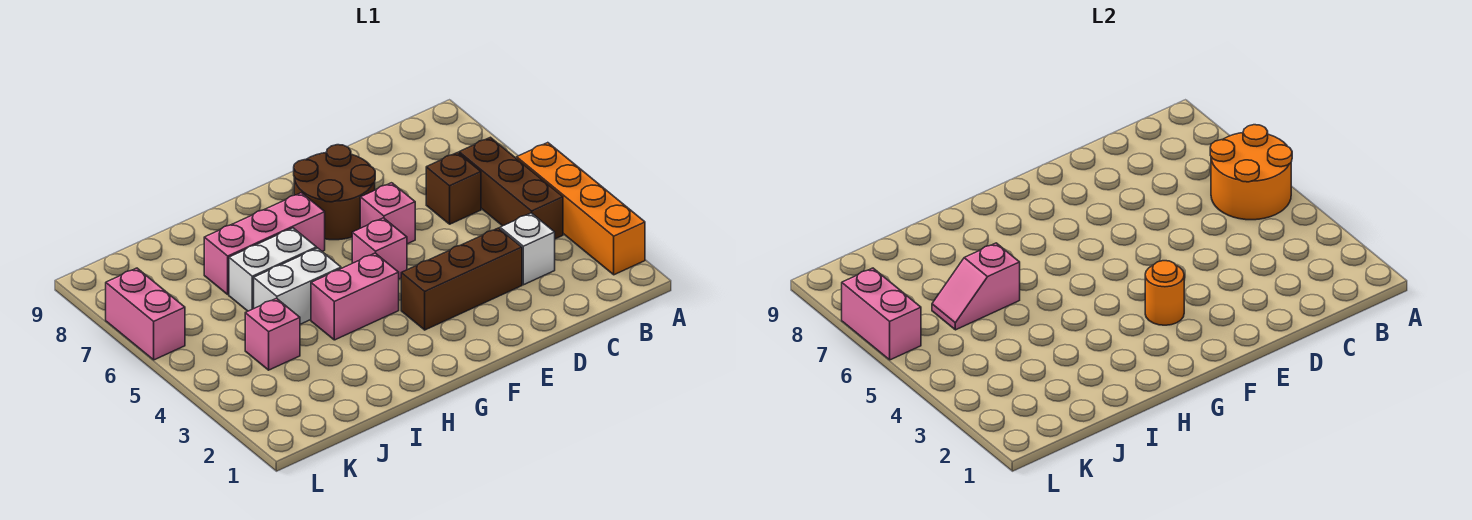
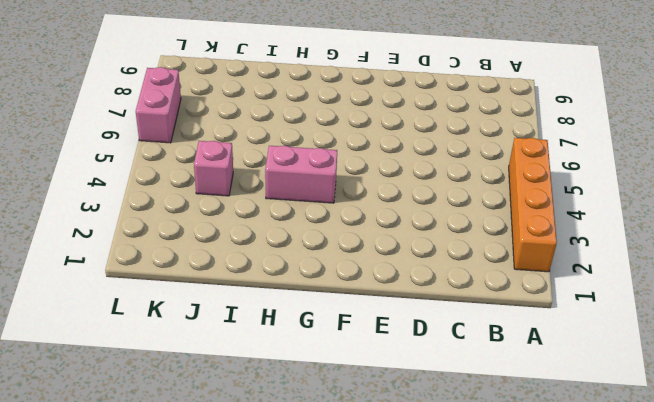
none -> brown 1x3 brick [459,137,563,239]
none -> white 1x1 brick [500,213,555,285]
none -> brown 1x1 brick [426,153,481,224]

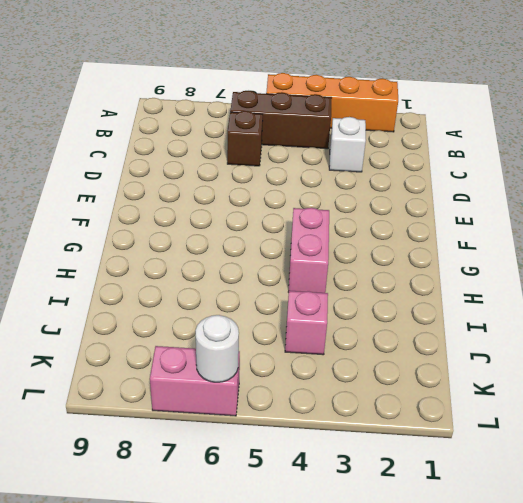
white 1x1 round brick [195,315,239,382] -> pink 1x2 brick [842,268,921,360]
none -> brown 1x3 brick [401,228,522,330]
none -> pink 1x1 brick [360,183,415,244]
none -> brown 2x2 round brick [294,145,375,240]

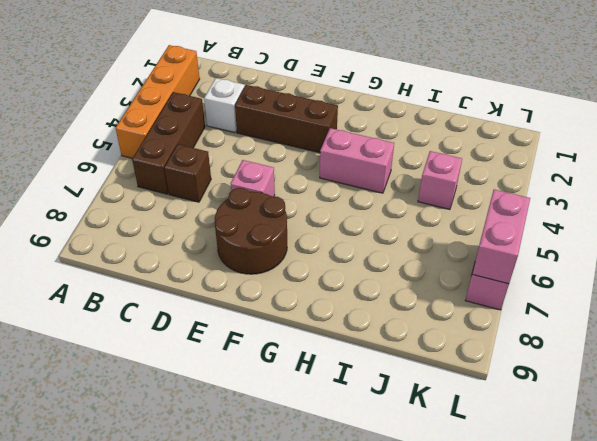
none -> pink 1x1 brick [352,218,407,279]
none -> pink 1x3 brick [204,193,325,294]
none -> white 1x2 brick [254,248,341,324]

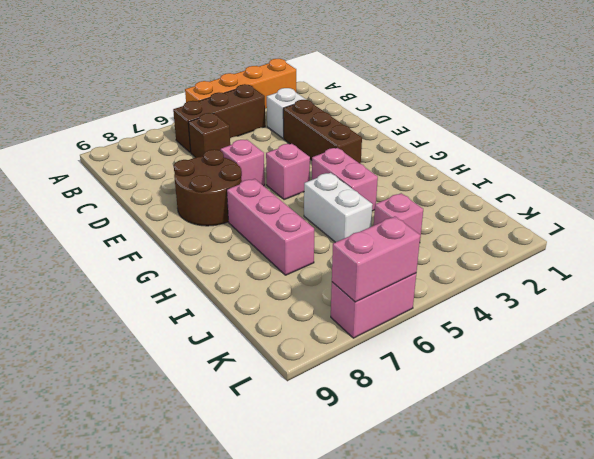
none -> white 1x2 brick [229,228,317,311]
none -> orange 2x2 round brick [1210,125,1292,220]
none -> orange 1x1 round brick [1145,261,1184,325]

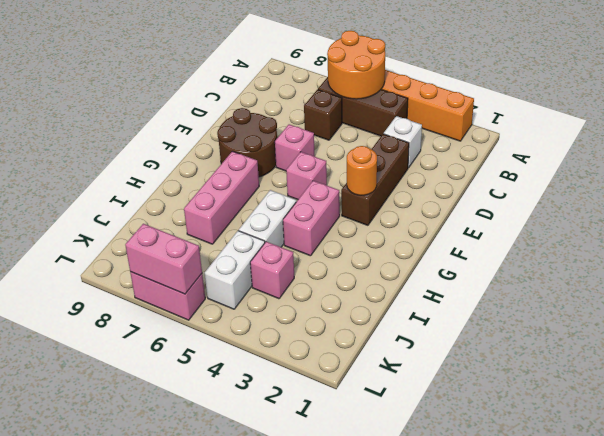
white 1x2 brick [205,231,265,309] -> white 1x2 brick moved to [229,228,317,311]
none -> pink 1x2 slope [932,243,1020,330]

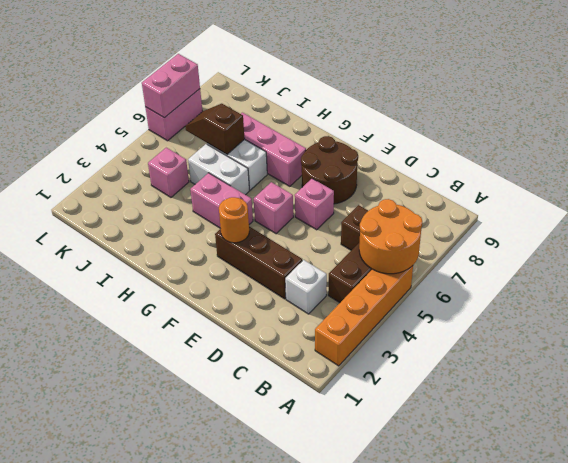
brown 1x2 slope [185,104,245,154] -> pink 1x2 slope [932,243,1020,330]

